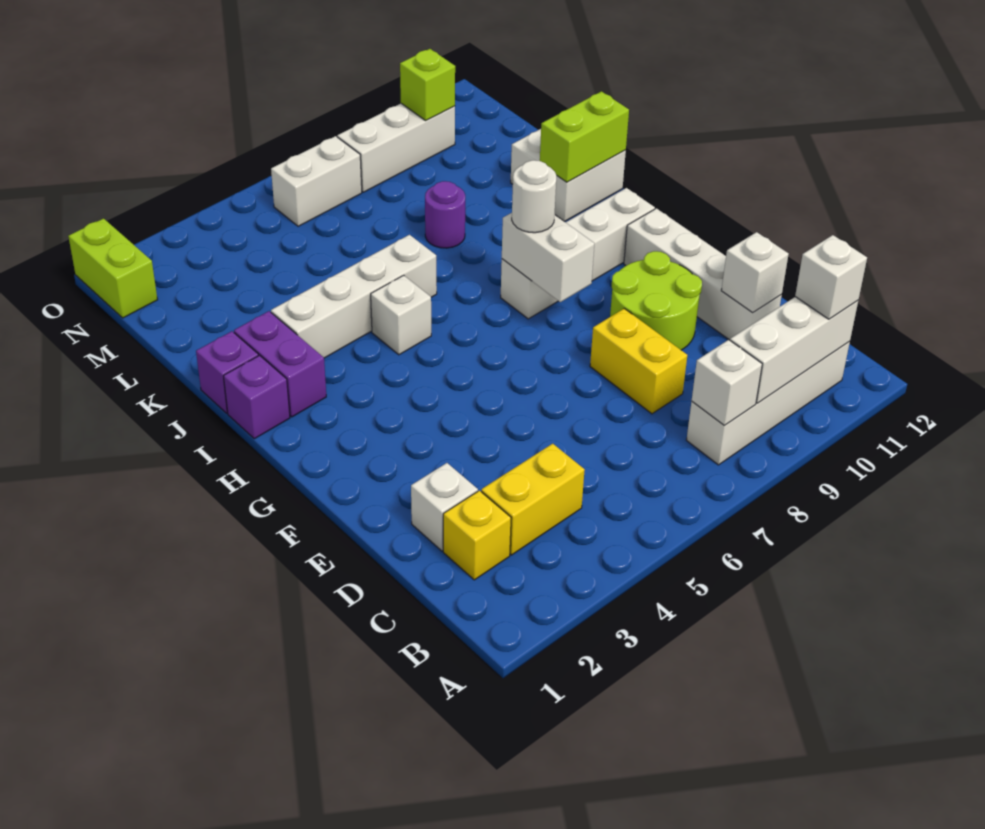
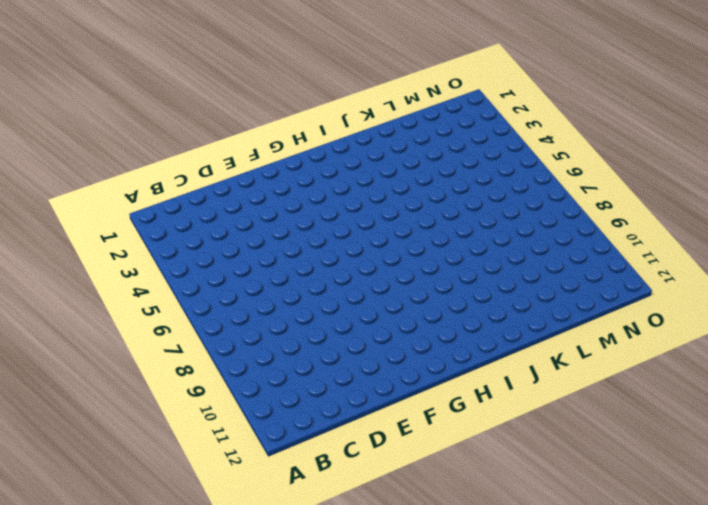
none -> white 1x4 brick [687,341,850,465]
none -> yellow 1x1 brick [443,491,511,580]
none -> yellow 1x2 brick [481,444,585,555]

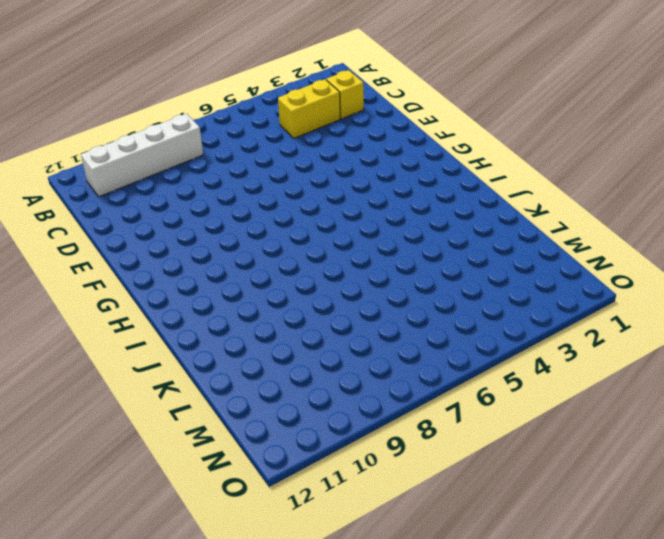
none -> white 1x1 brick [411,463,478,551]
none -> yellow 1x2 brick [590,309,687,414]
none -> white 1x4 brick [624,208,782,340]

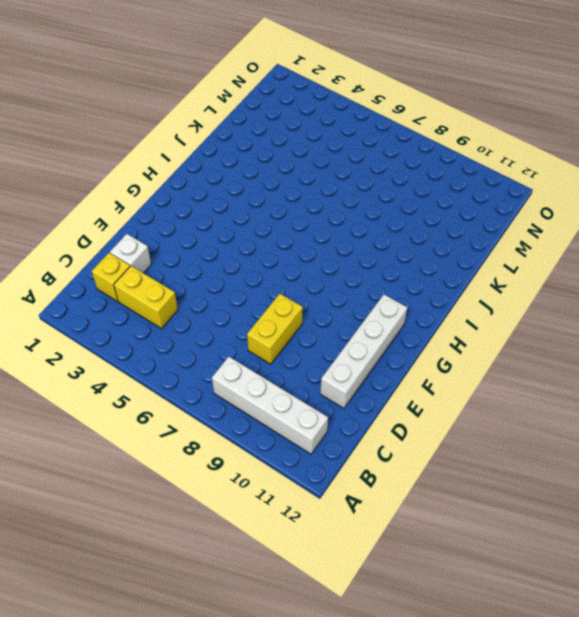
none -> lime 2x2 round brick [610,251,702,350]
none -> white 1x4 brick [501,188,655,319]
none -> purple 1x1 brick [224,355,290,439]

